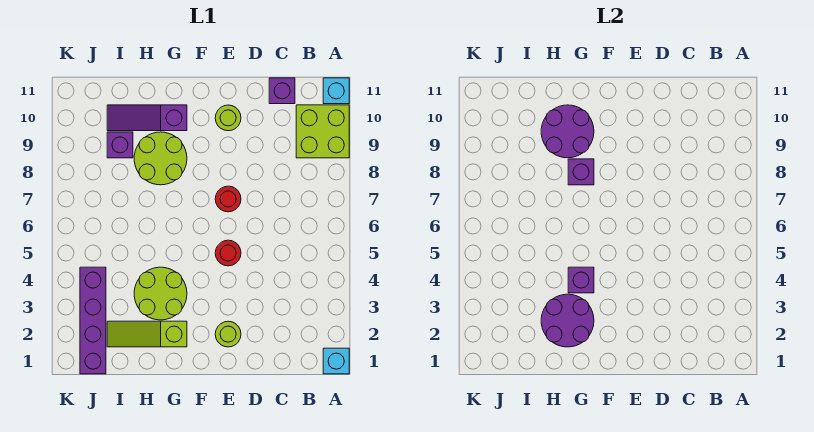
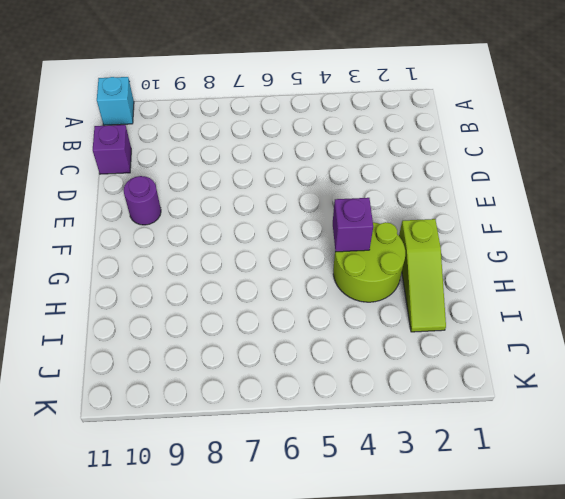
purple 1x1 round brick [124,176,161,225] -> lime 1x1 round brick [215,105,241,131]
none -> cyan 1x1 brick [323,348,349,374]
none -> lime 2x2 brick [296,105,349,158]
none -> lime 1x1 round brick [215,321,241,347]

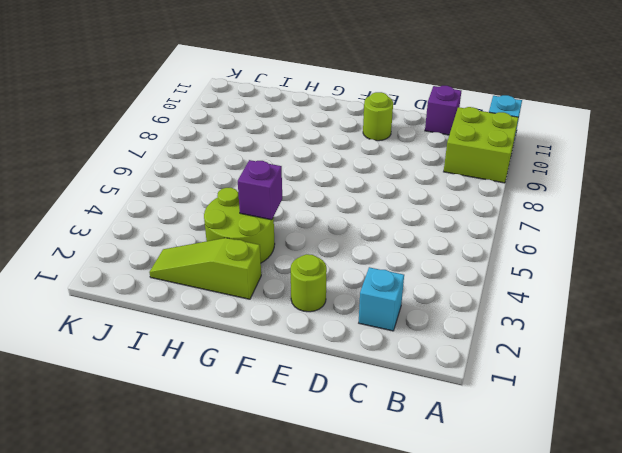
cyan 1x1 brick [359,267,404,331] -> cyan 1x1 brick moved to [323,348,349,374]
none -> red 1x1 round brick [215,240,241,266]
none -> red 1x1 round brick [215,186,241,212]
none -> lime 2x2 round brick [134,132,187,185]

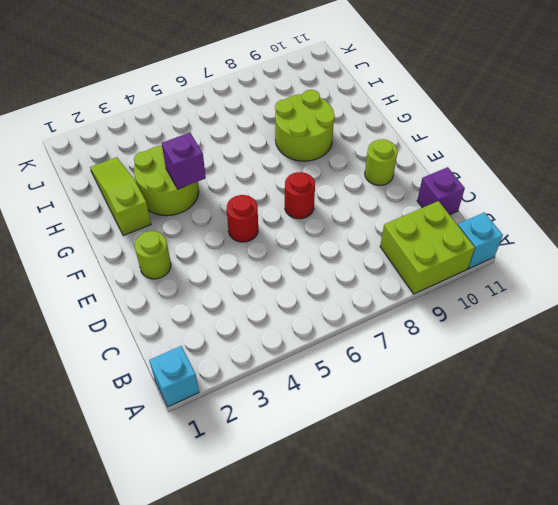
none -> purple 1x3 slope [107,105,187,131]
none -> purple 1x1 brick [107,132,133,158]
none -> purple 1x4 brick [80,267,106,374]

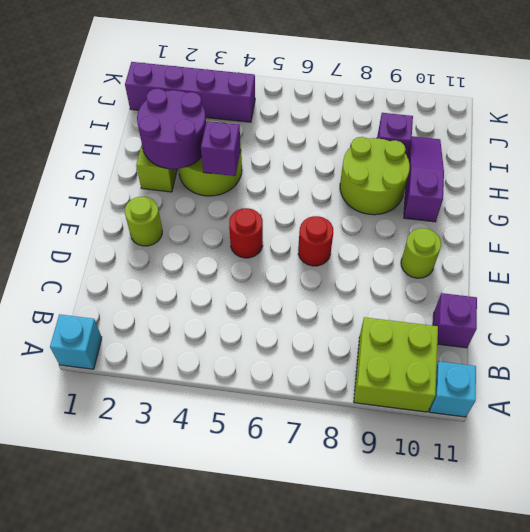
none -> purple 1x1 brick [568,159,594,185]
none -> purple 2x2 round brick [541,105,594,158]

